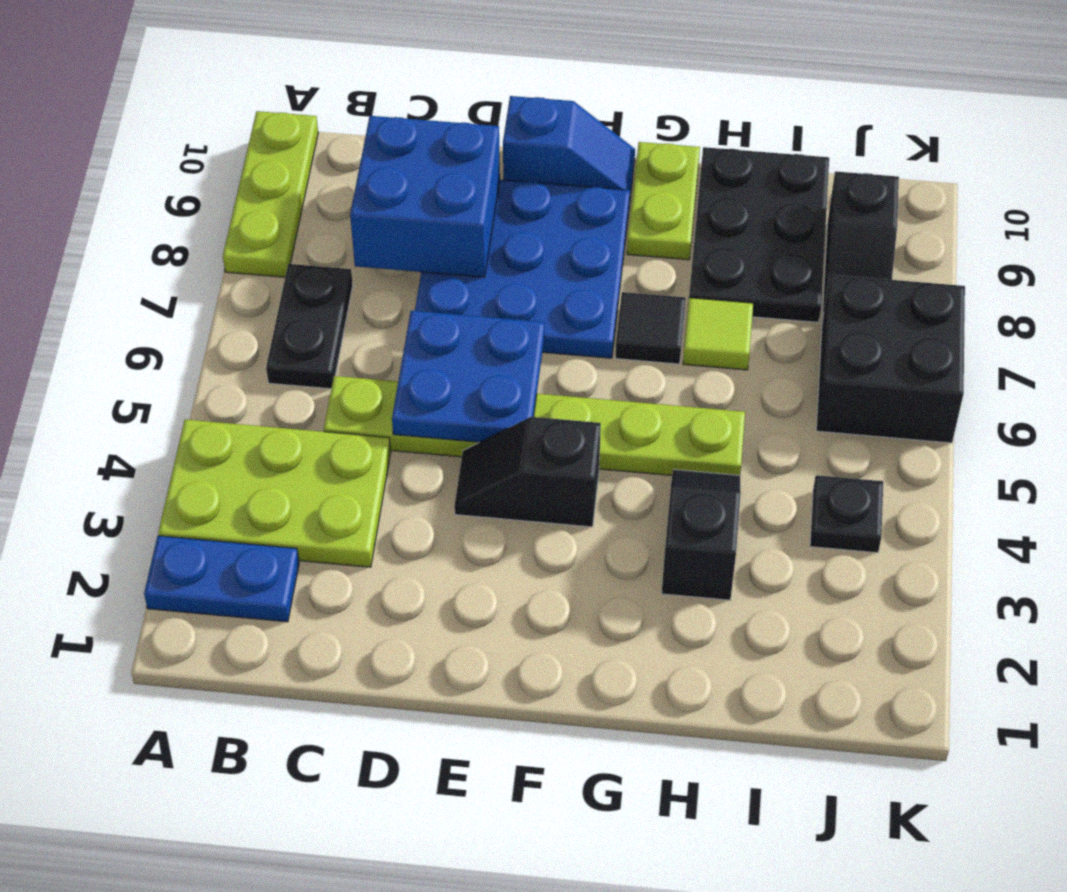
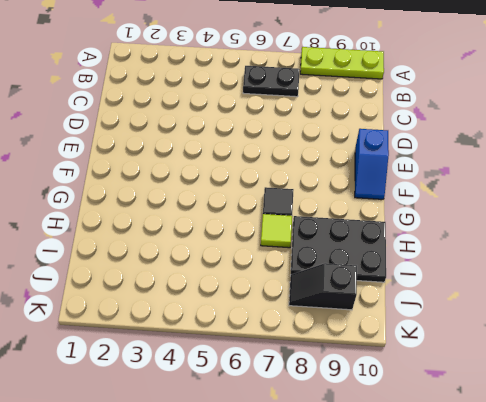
none -> blue 1x2 plate [144,536,299,622]
none -> lime 2x3 plate [158,419,391,567]
none -> lime 1x6 plate [324,376,745,475]

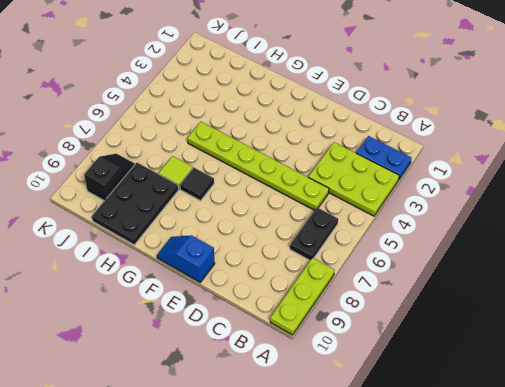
none -> blue 3x3 plate [415,180,630,358]
none -> black 1x2 slope [454,417,601,527]
none -> lime 1x2 plate [627,142,700,260]

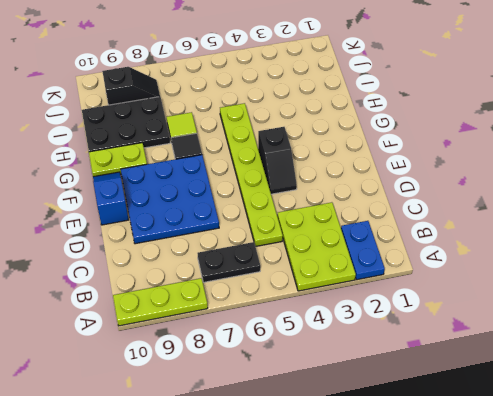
none -> black 1x2 slope [662,470,741,600]
none -> black 1x1 plate [810,475,883,553]
none -> black 2x2 brick [816,275,965,443]

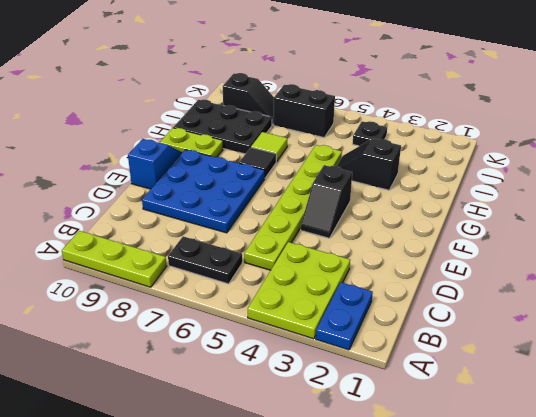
black 1x2 brick [274,84,335,138] -> black 2x2 brick [816,275,965,443]
none -> blue 2x2 brick [350,116,500,277]
none -> blue 2x2 plate [392,311,544,442]

